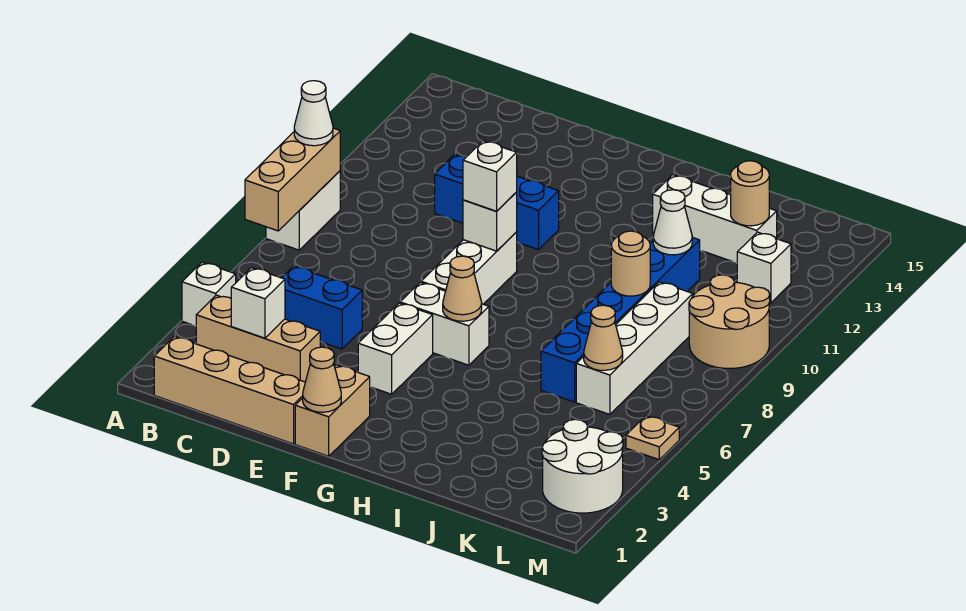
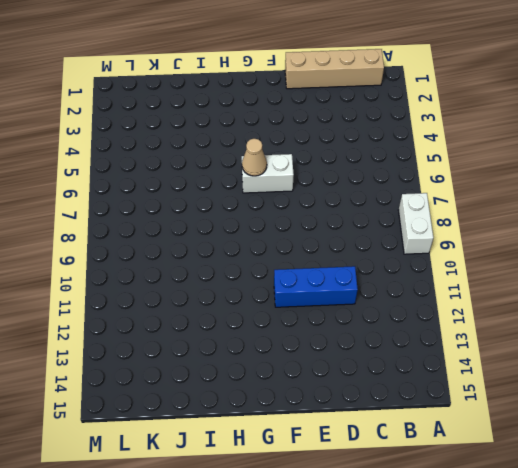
none -> white 1x1 brick [182,262,236,326]
none -> tan 1x3 brick [196,295,320,382]
none -> blue 1x2 brick [282,266,362,349]

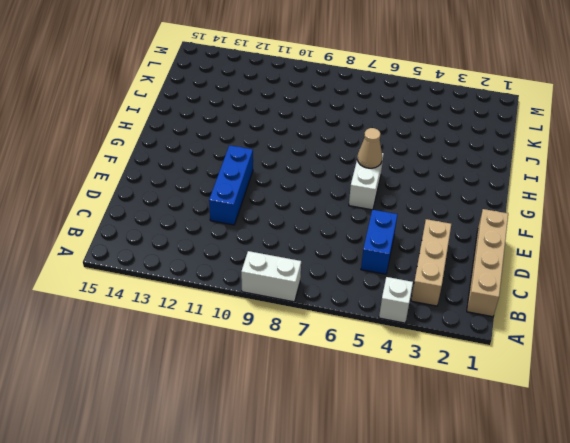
none -> tan 1x2 brick [295,365,370,456]
none -> white 1x2 brick [358,303,433,394]
none -> white 1x3 brick [421,232,517,304]

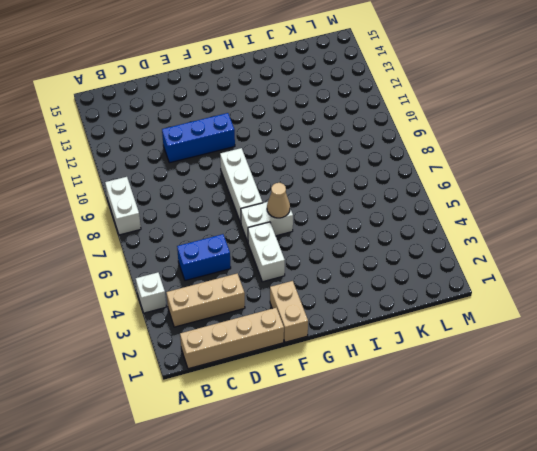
none -> white 1x3 brick [653,175,777,263]
none -> blue 1x6 brick [541,237,700,402]
none -> white 1x4 brick [576,282,693,414]

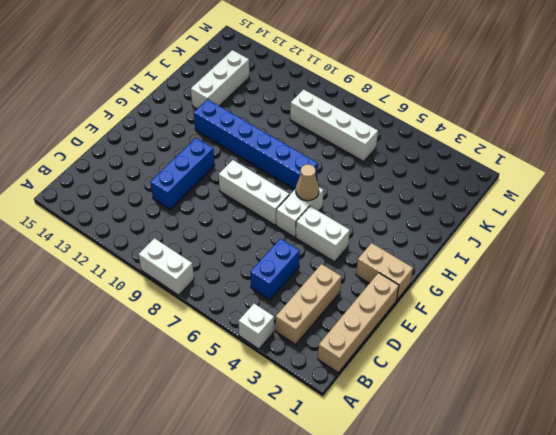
blue 1x6 brick [194,99,318,189] -> blue 1x6 brick moved to [541,237,700,402]
none -> white 2x2 round brick [542,419,623,513]
none -> tan 2x2 round brick [689,275,770,368]
none -> white 1x1 brick [737,232,791,303]

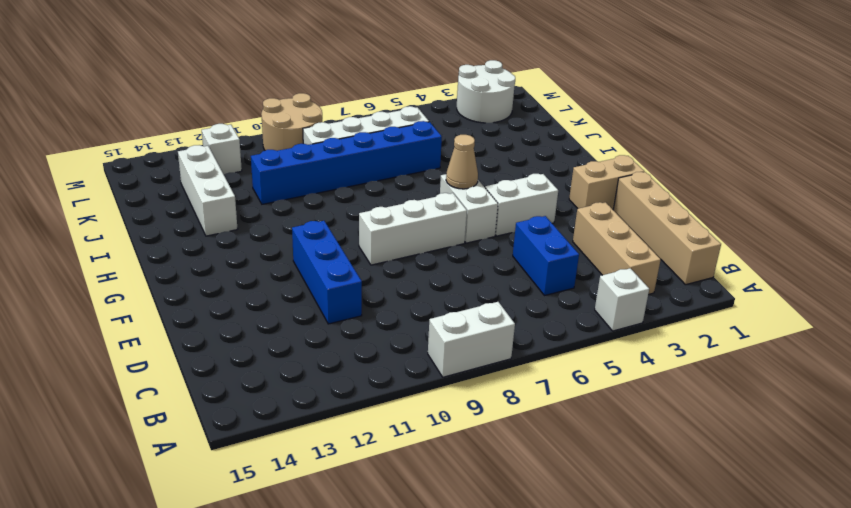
none -> tan 1x1 plate [626,416,679,460]
none -> tan 1x3 brick [245,128,340,231]
none -> white 1x1 brick [231,268,285,338]

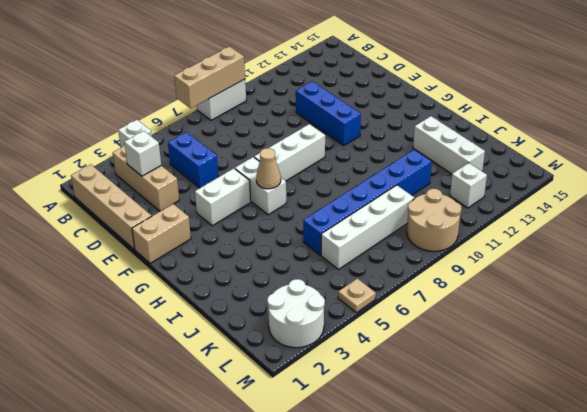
none -> tan 1x1 cone [303,347,341,412]
none -> white 1x1 brick [463,192,517,251]
none -> tan 1x1 round brick [611,231,650,296]

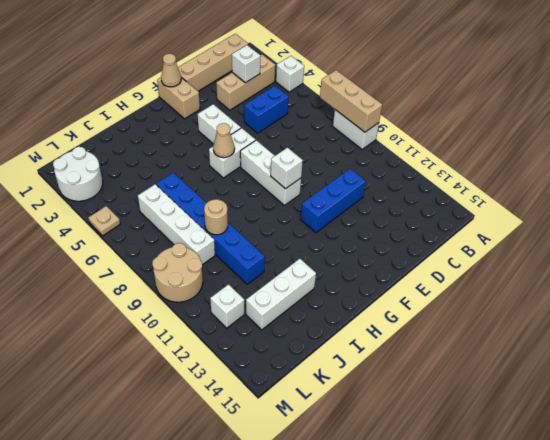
none -> white 1x1 cone [653,190,692,255]
none -> tan 1x1 cone [584,305,623,370]
none -> tan 1x1 round brick [731,161,769,226]

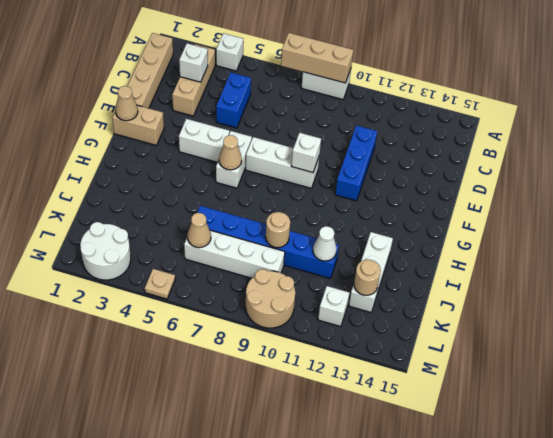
none -> white 1x1 cone [294,81,333,146]
none -> white 1x1 brick [463,141,517,211]

